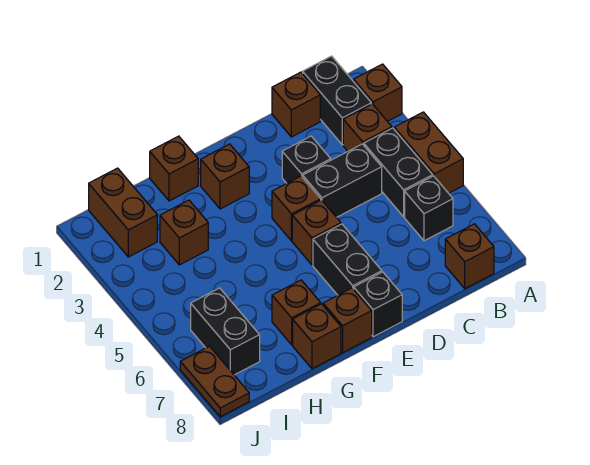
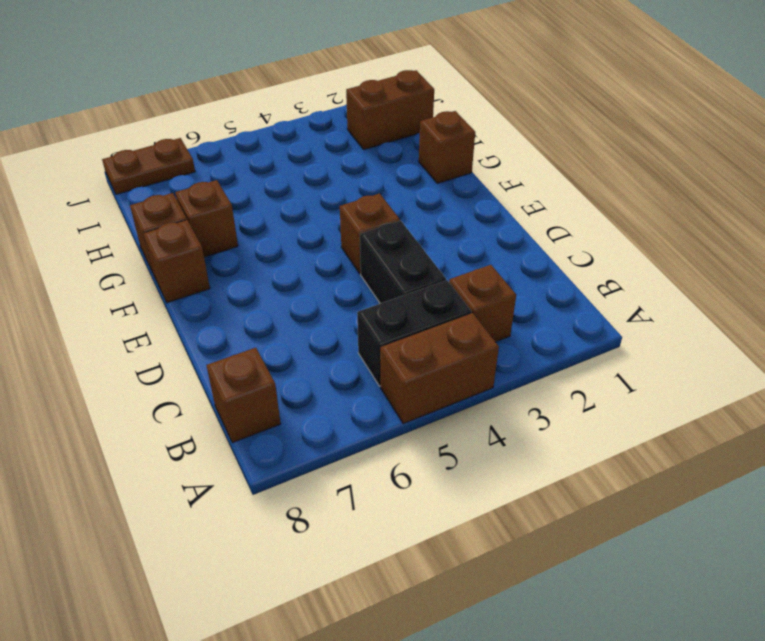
none -> brown 1x1 brick [353,64,402,121]
none -> black 1x2 brick [303,56,371,145]
none -> black 1x1 brick [405,176,453,241]

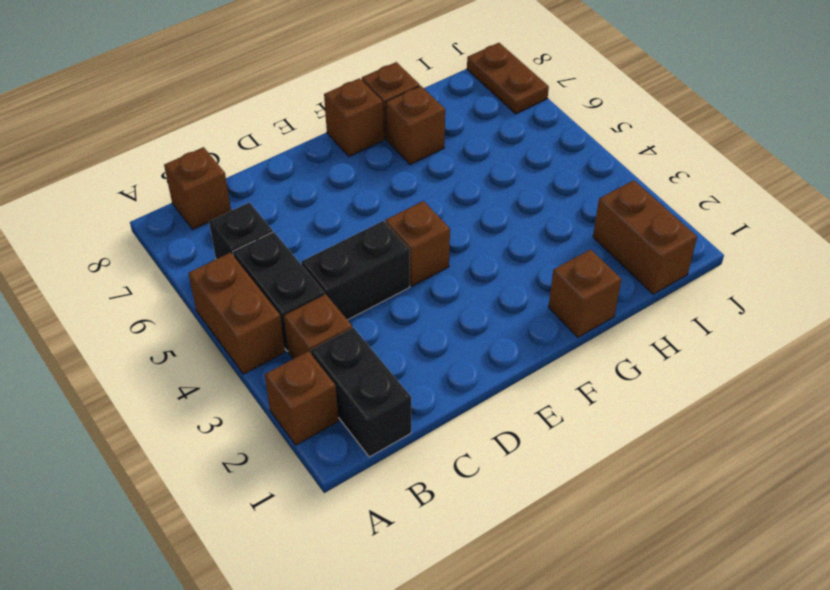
none -> brown 1x1 brick [272,72,320,137]
none -> black 1x1 brick [282,136,331,183]
none -> brown 1x1 brick [292,200,341,265]

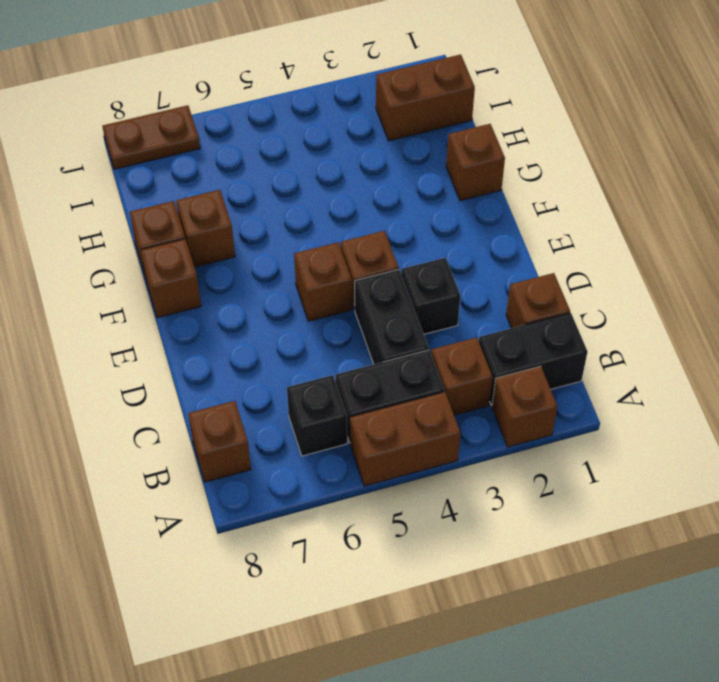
none -> black 1x2 brick [313,224,382,295]
none -> black 1x1 brick [354,272,402,337]
none -> brown 1x1 brick [201,144,249,209]

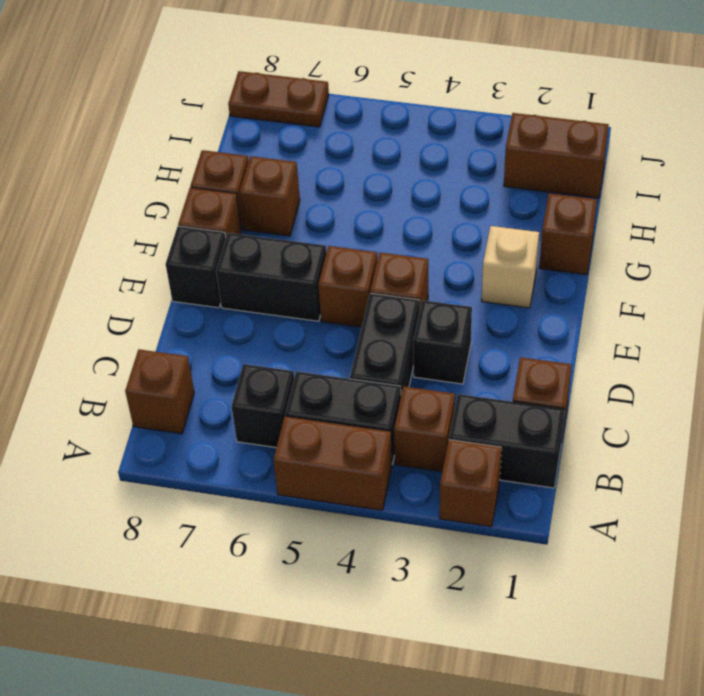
tan 1x1 brick [482,226,539,308] -> brown 1x1 brick [201,144,249,209]
none -> brown 1x1 brick [160,200,208,265]
none -> black 1x2 brick [191,288,260,375]

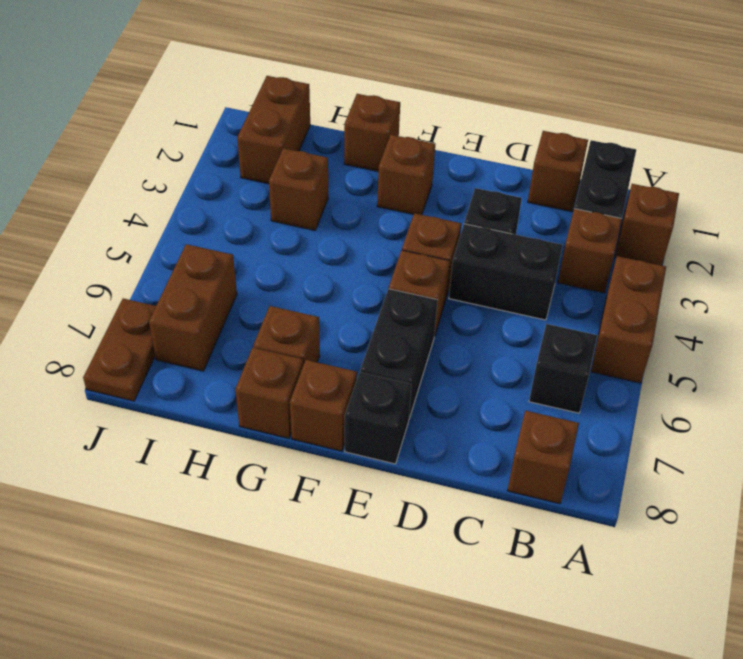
brown 1x2 brick [149,244,237,371] -> black 1x2 brick [191,288,260,375]
none -> black 1x2 brick [364,128,433,217]

